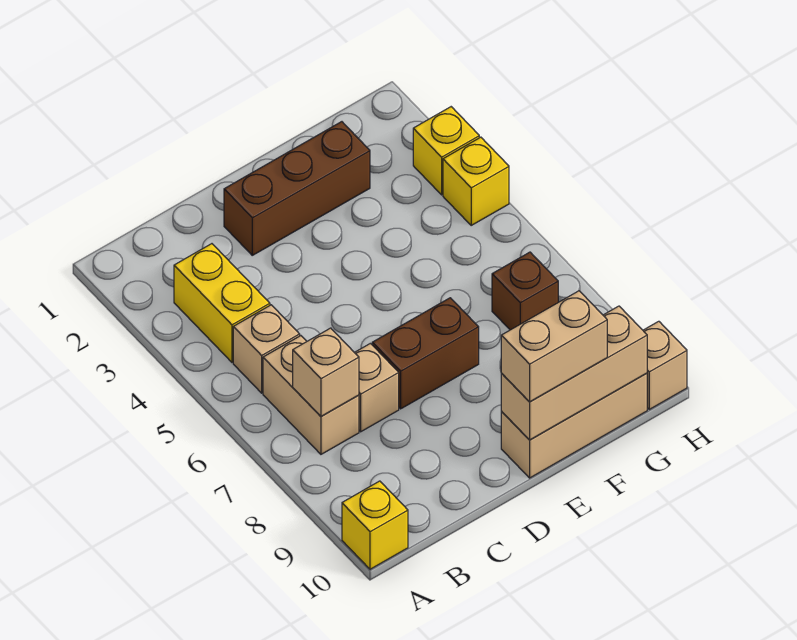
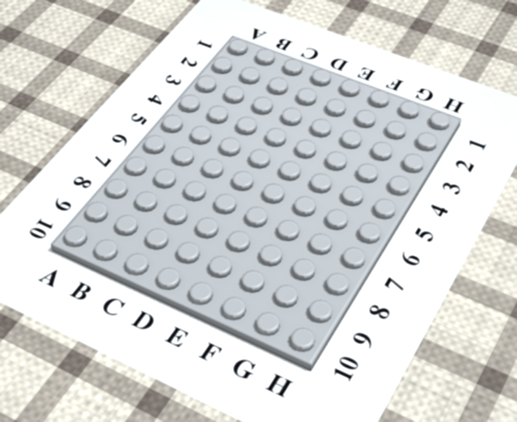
none -> yellow 1x1 brick [342,481,408,569]
none -> yellow 1x2 brick [174,244,270,362]
none -> tan 1x1 brick [233,305,300,393]

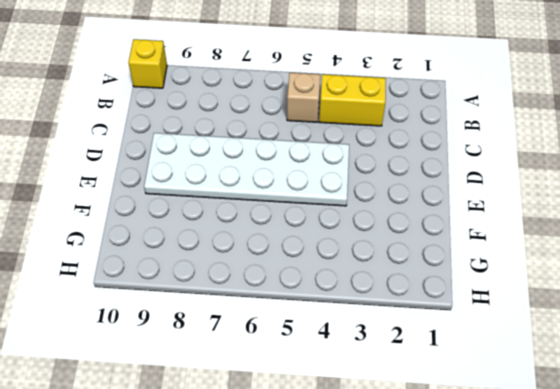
white 2x6 plate [144,133,349,206] -> brown 1x2 brick [372,298,479,409]
none -> tan 1x2 brick [263,336,359,454]
none -> tan 1x1 brick [354,343,399,432]
none -> brown 1x3 brick [224,122,370,255]

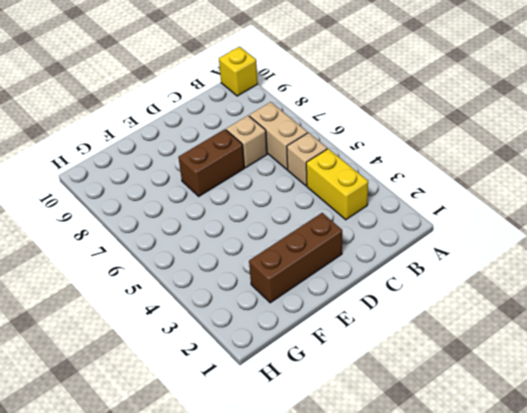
none -> tan 1x3 brick [501,373,647,478]
none -> brown 1x1 brick [492,252,558,330]
none -> yellow 1x1 brick [413,107,479,195]

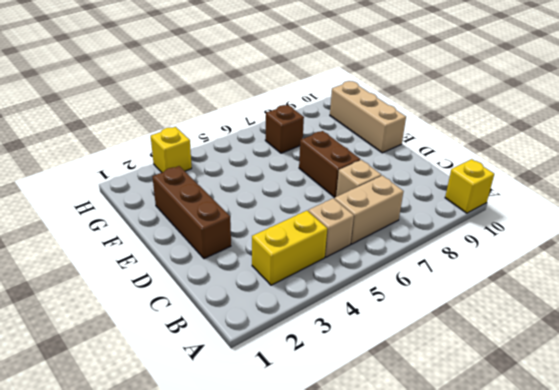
none -> yellow 1x1 brick [443,137,509,225]
none -> tan 1x1 brick [643,321,687,409]
none -> tan 1x1 brick [293,328,359,416]

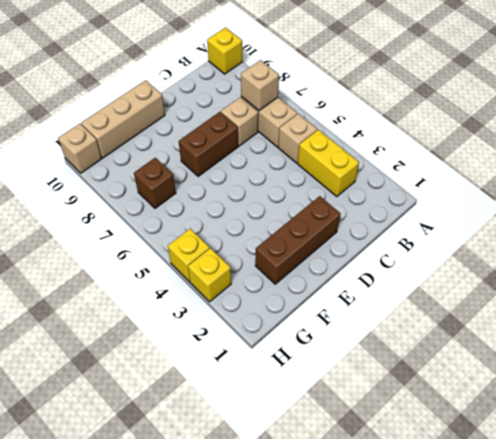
none -> tan 1x3 brick [501,306,647,440]
none -> tan 1x2 brick [501,291,607,402]

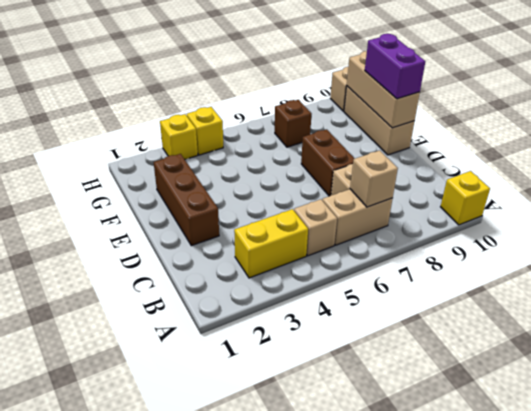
purple 1x2 brick [365,34,425,99] -> tan 1x2 brick [501,291,607,402]

